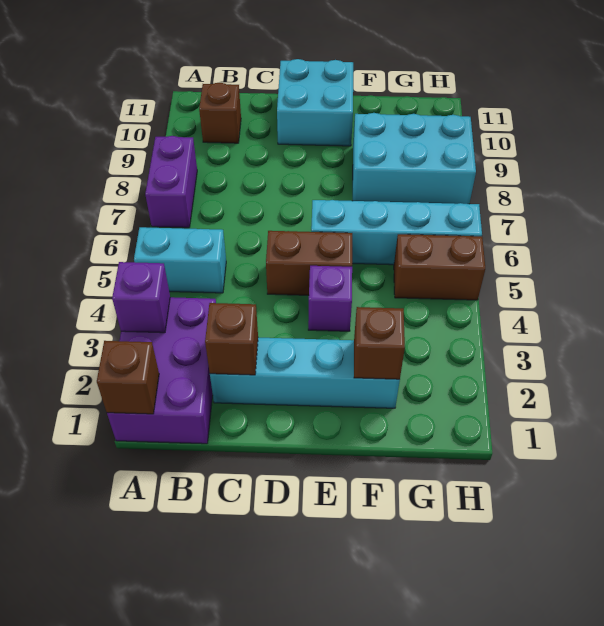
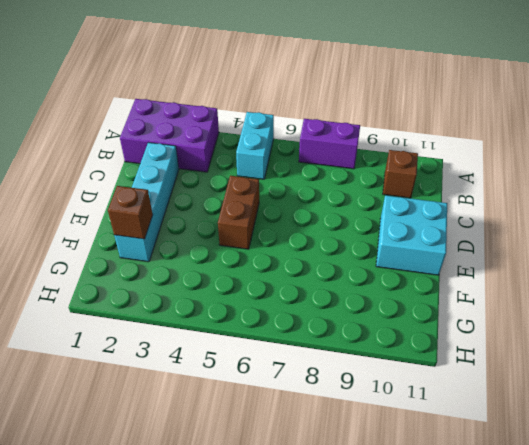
none -> purple 1x1 brick [308,266,352,331]
none -> cyan 1x4 brick [311,200,482,265]
none -> cyan 2x3 brick [353,113,476,204]

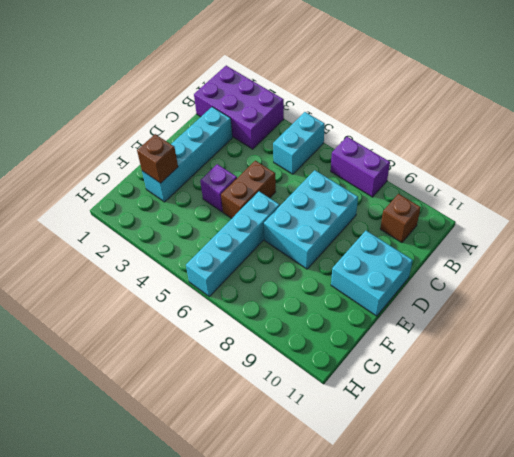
cyan 2x3 brick [264,170,358,269] -> cyan 2x3 brick moved to [353,113,476,204]
none -> brown 1x2 brick [394,234,485,300]
none -> brown 1x1 brick [97,341,159,414]
none -> purple 1x1 brick [112,262,170,333]

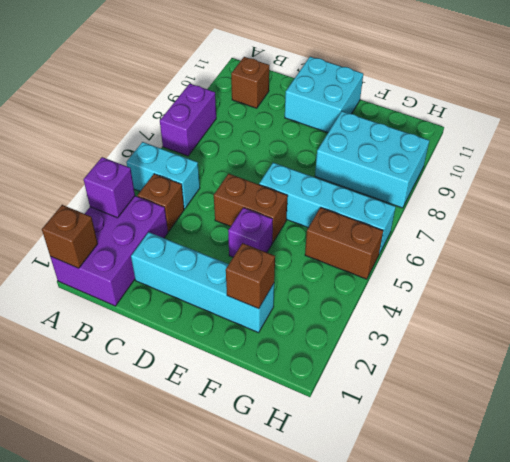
brown 1x1 brick [138,174,184,231] -> brown 1x1 brick moved to [205,303,258,375]

